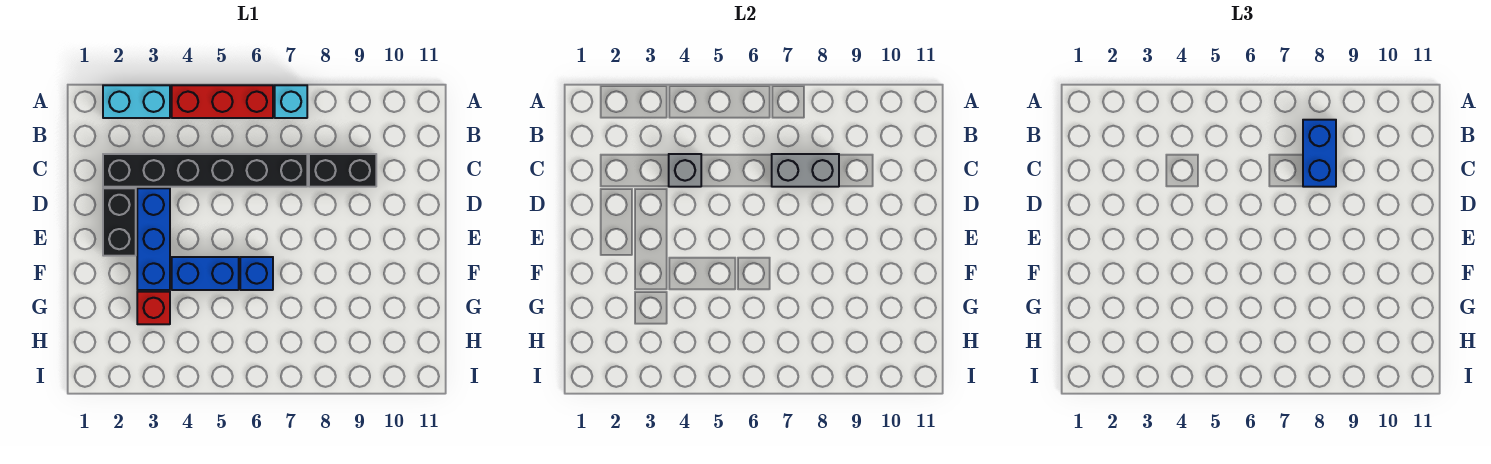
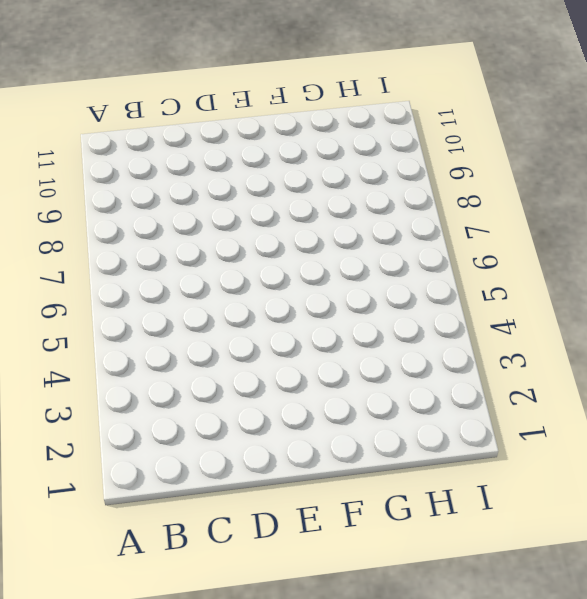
none -> cyan 1x2 brick [103,85,170,118]
none -> red 1x3 brick [172,85,273,118]
none -> cyan 1x1 brick [275,85,307,118]

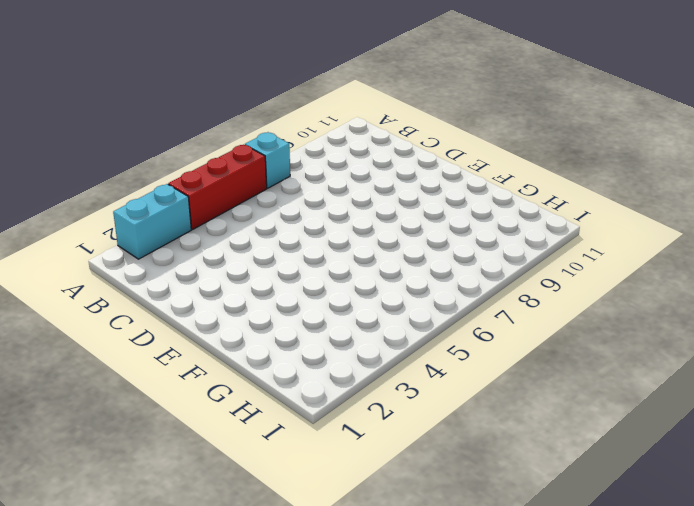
none -> black 1x6 brick [103,154,307,187]
none -> black 1x2 brick [309,154,376,187]
none -> black 1x2 brick [103,188,136,256]

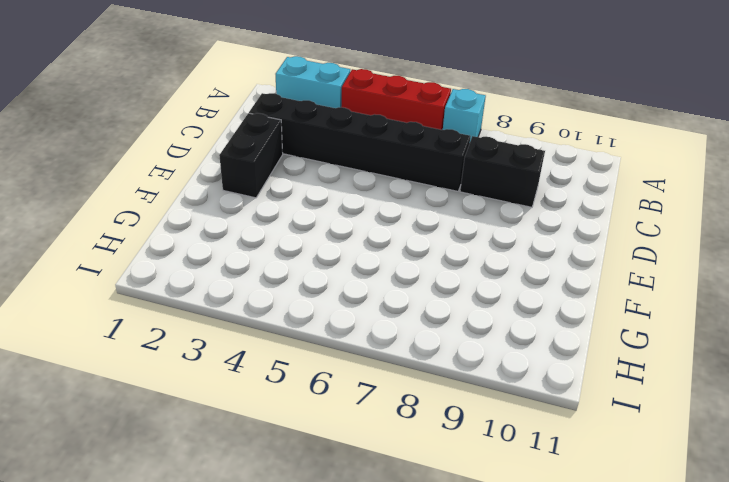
none -> blue 1x3 brick [137,188,170,290]
none -> blue 1x2 brick [172,257,239,290]
none -> blue 1x1 brick [240,257,273,290]

